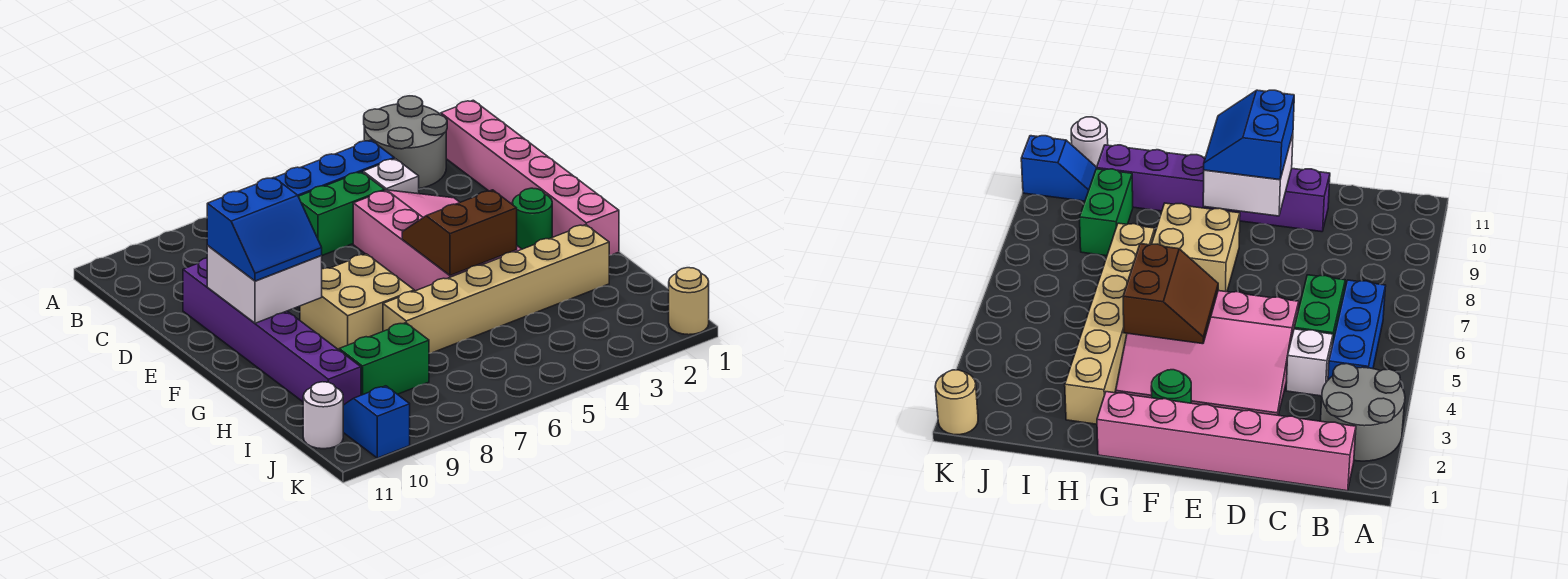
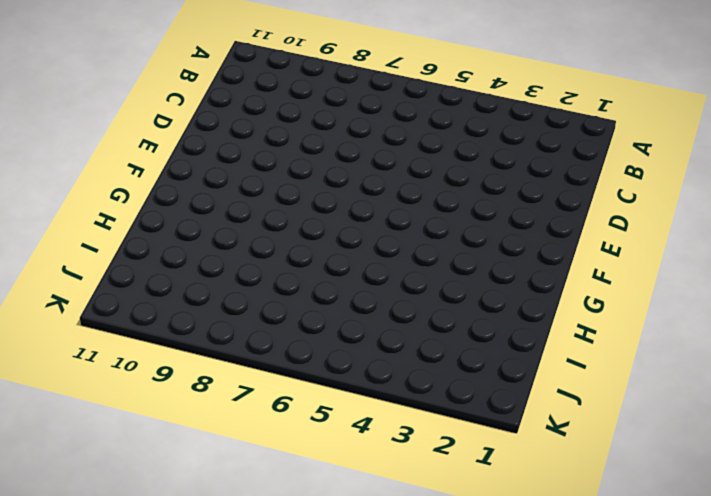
none -> grey 2x2 round brick [364,96,447,189]
none -> pink 1x6 brick [441,100,619,255]
none -> blue 1x3 brick [275,140,394,196]

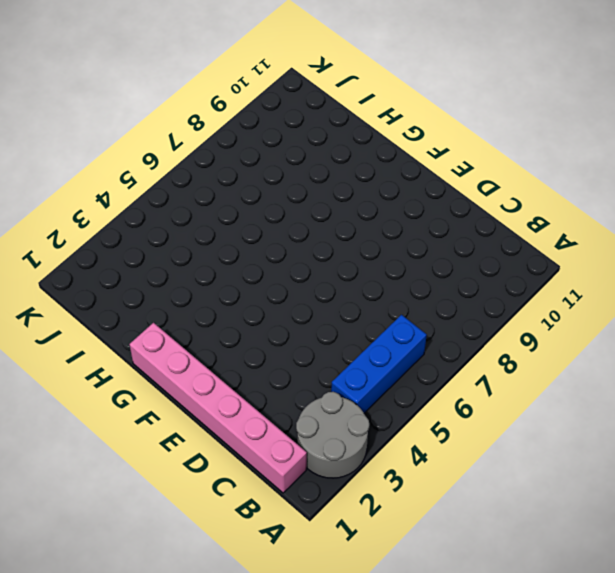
none -> white 1x1 brick [363,159,419,194]
none -> green 1x2 brick [298,172,385,256]
none -> pink 3x4 slope [353,190,522,291]

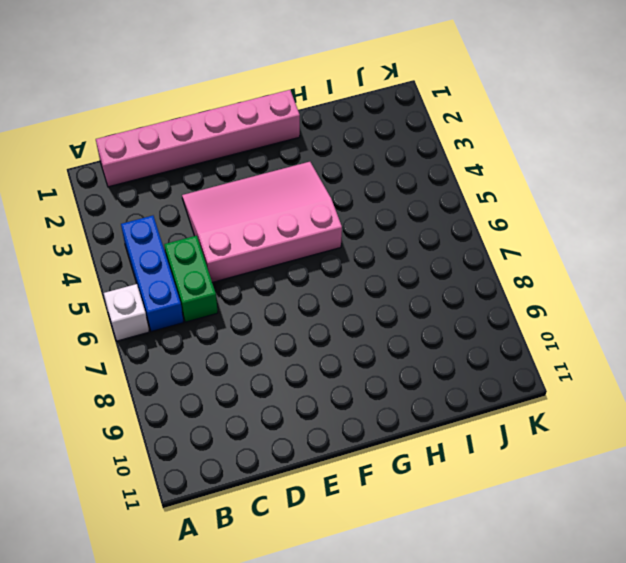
white 1x1 brick [104,284,149,341] -> white 1x1 brick moved to [363,159,419,194]
none -> grey 2x2 round brick [364,96,447,189]
none -> purple 1x6 brick [183,258,361,405]
none -> green 1x1 round brick [512,188,552,249]

